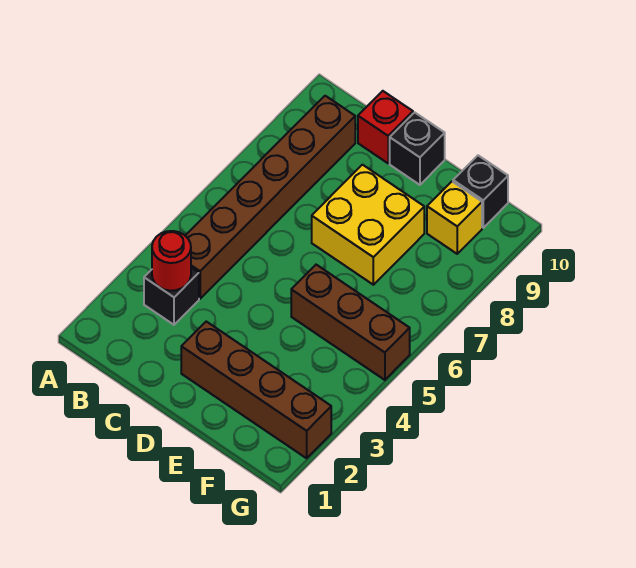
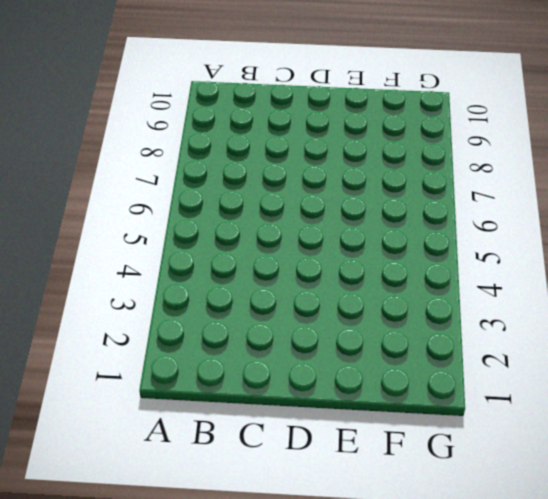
none -> black 1x1 brick [144,268,199,325]
none -> brown 1x6 brick [185,96,355,299]

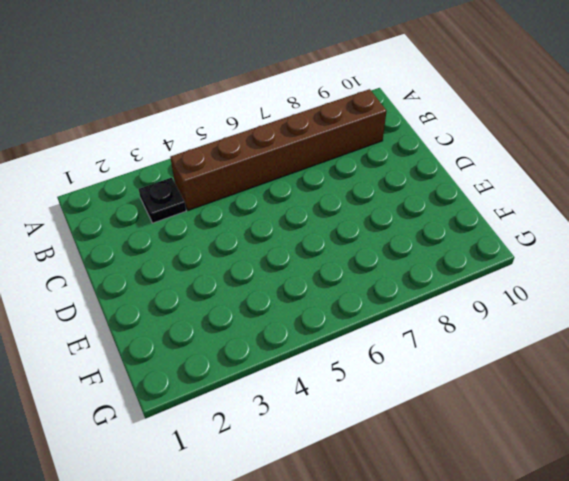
black 1x1 plate [139,178,186,223] -> black 1x1 brick [144,268,199,325]
none -> red 1x1 brick [358,91,413,163]
none -> brown 1x4 brick [181,322,331,458]

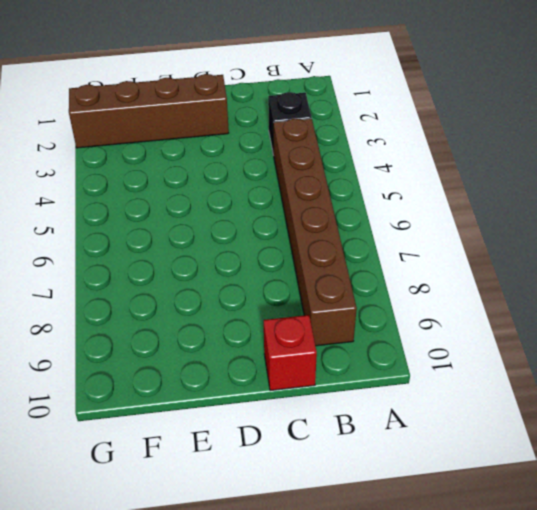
none -> yellow 2x2 brick [312,165,424,285]
none -> black 1x1 brick [390,112,445,185]

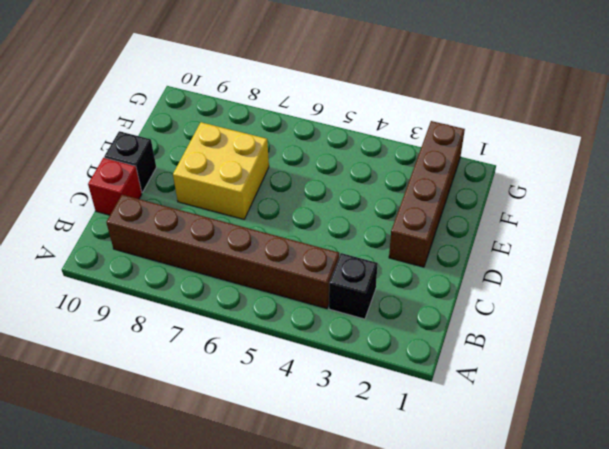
none -> brown 1x3 brick [291,265,410,380]
none -> yellow 1x1 brick [427,182,482,254]

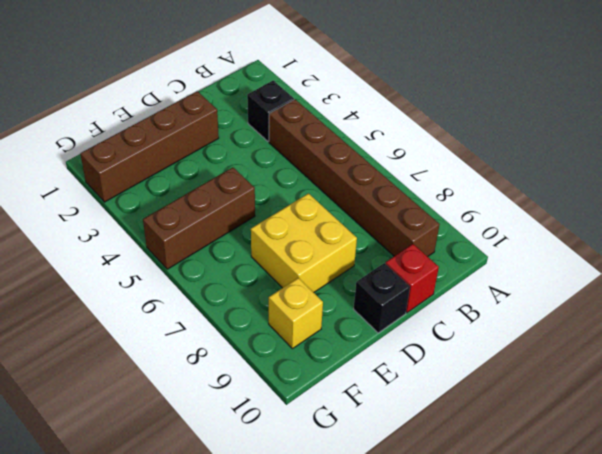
none -> black 1x1 brick [453,155,508,228]
none -> red 1x1 round brick [152,231,191,291]

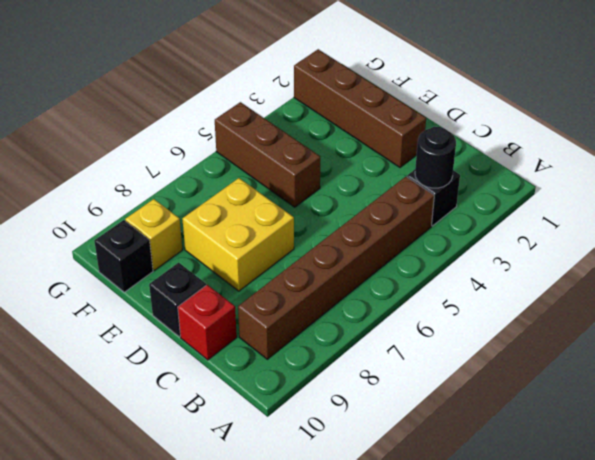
black 1x1 round brick [415,127,456,188] -> red 1x1 round brick [152,231,191,291]

